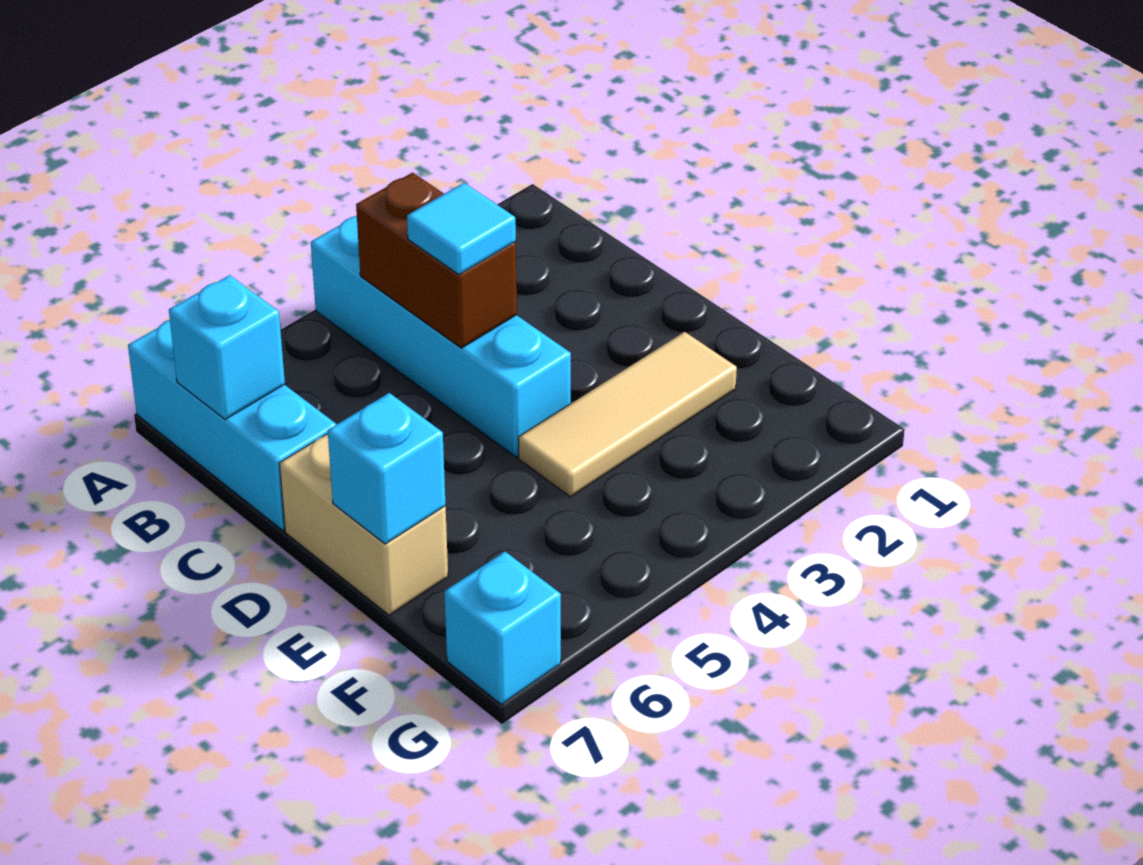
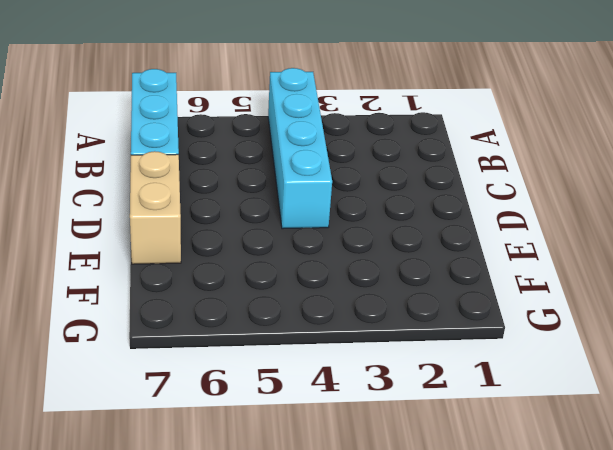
none -> tan 1x3 tile [518,332,737,497]
none -> cyan 1x1 brick [444,552,561,705]

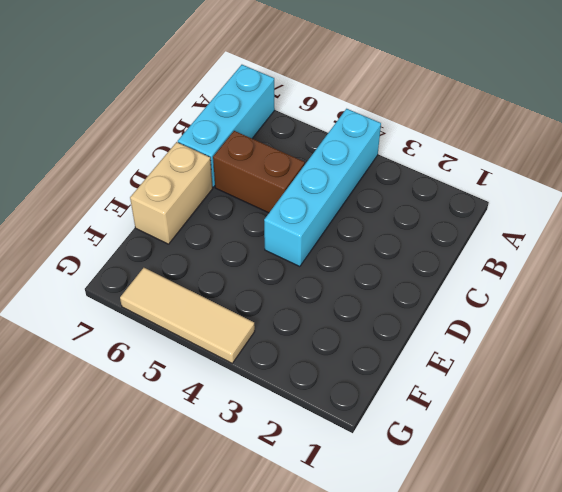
brown 1x2 brick [213,131,305,213] -> brown 1x2 brick turned to [356,173,517,348]
tan 1x3 tile [120,268,255,363] -> tan 1x3 tile moved to [518,332,737,497]
none -> cyan 1x1 brick [444,552,561,705]
none -> cyan 1x1 brick [169,275,285,419]

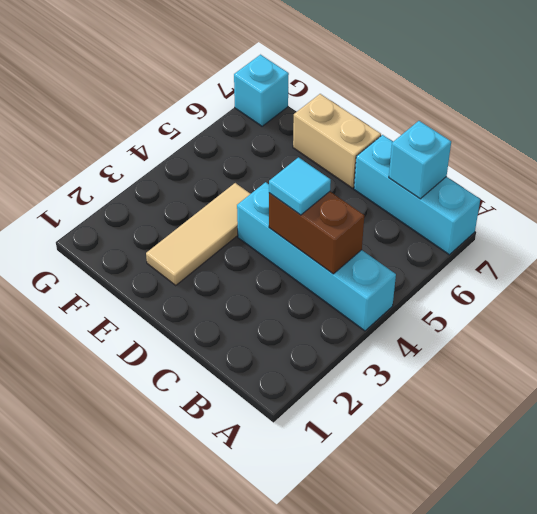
none -> cyan 1x1 brick [328,393,446,544]

